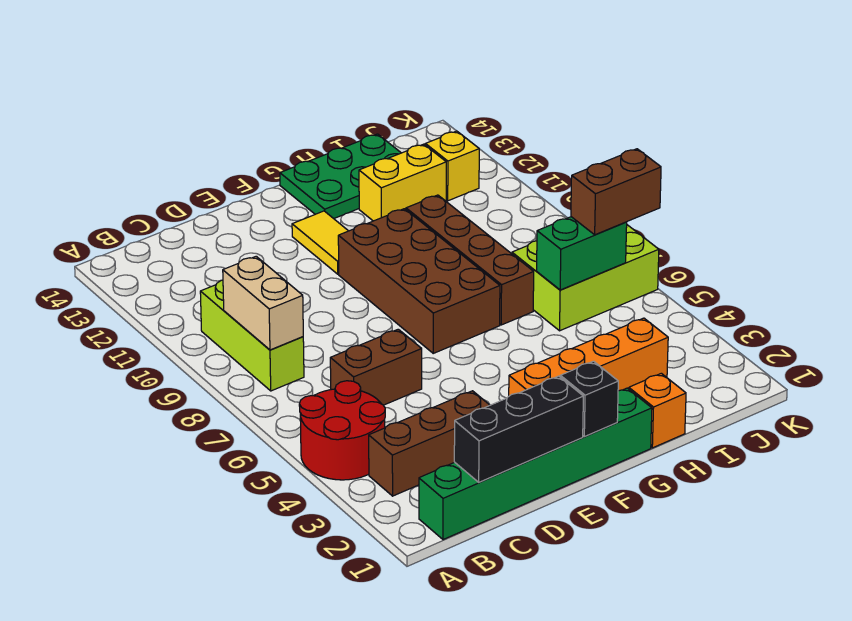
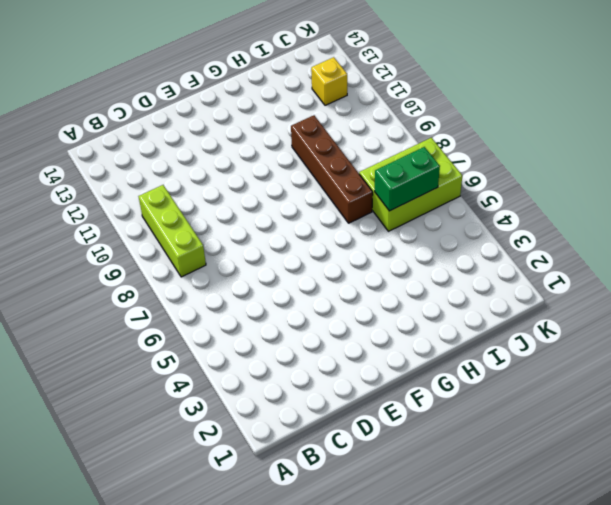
none -> red 2x2 round brick [299,381,385,480]
none -> green 1x6 brick [419,388,652,540]
none -> brown 1x3 brick [369,391,490,496]

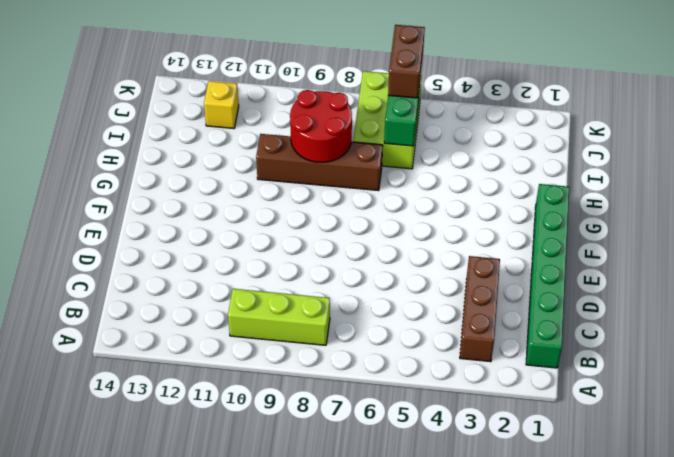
red 2x2 round brick [290,90,352,162] -> red 2x2 round brick moved to [299,381,385,480]
none -> brown 1x2 brick [330,329,422,405]
none -> orange 1x4 brick [509,318,668,396]
none -> brown 2x4 brick [338,209,500,353]

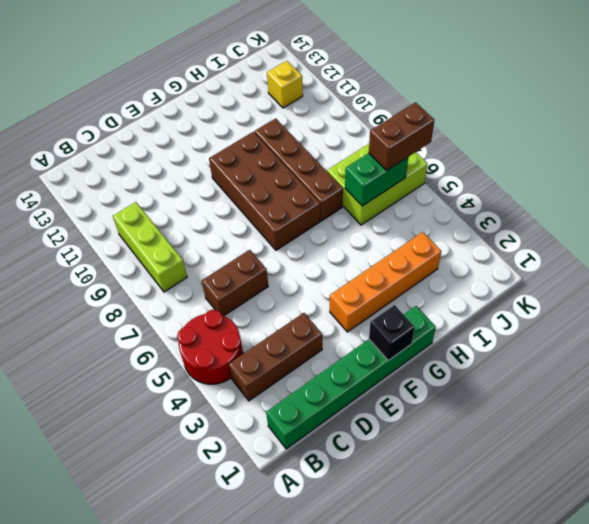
none -> yellow 1x2 tile [292,211,348,274]
none -> green 2x3 plate [280,134,401,219]
none -> orange 1x1 brick [629,373,686,448]

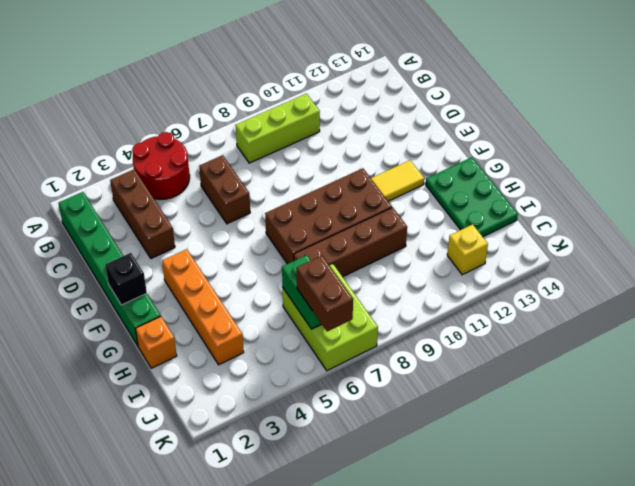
none -> yellow 1x2 brick [359,144,446,221]
none -> tan 1x2 brick [223,256,303,350]
none -> black 1x3 brick [454,376,583,482]

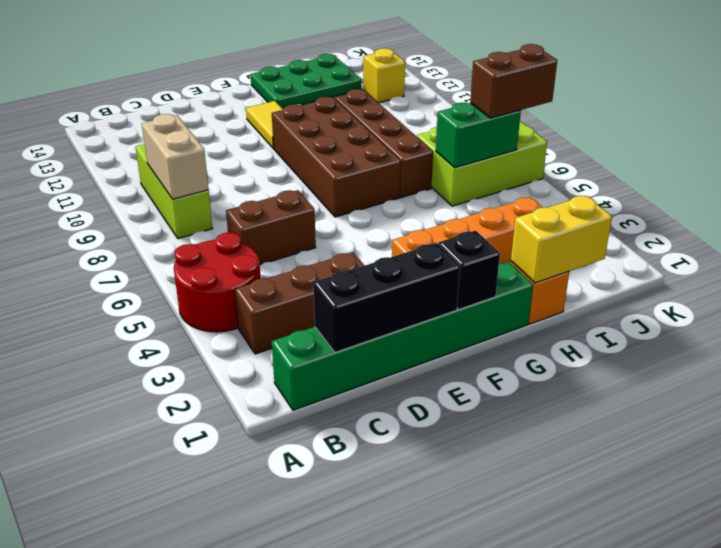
yellow 1x2 brick [511,196,612,283] -> yellow 1x2 brick moved to [359,144,446,221]

